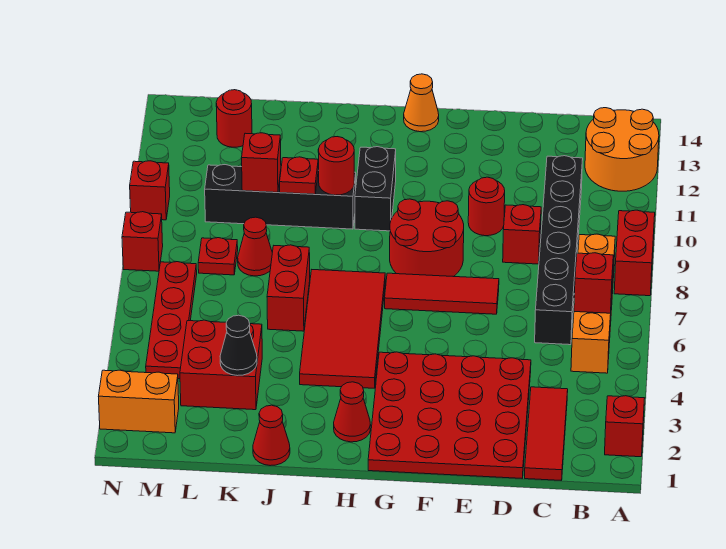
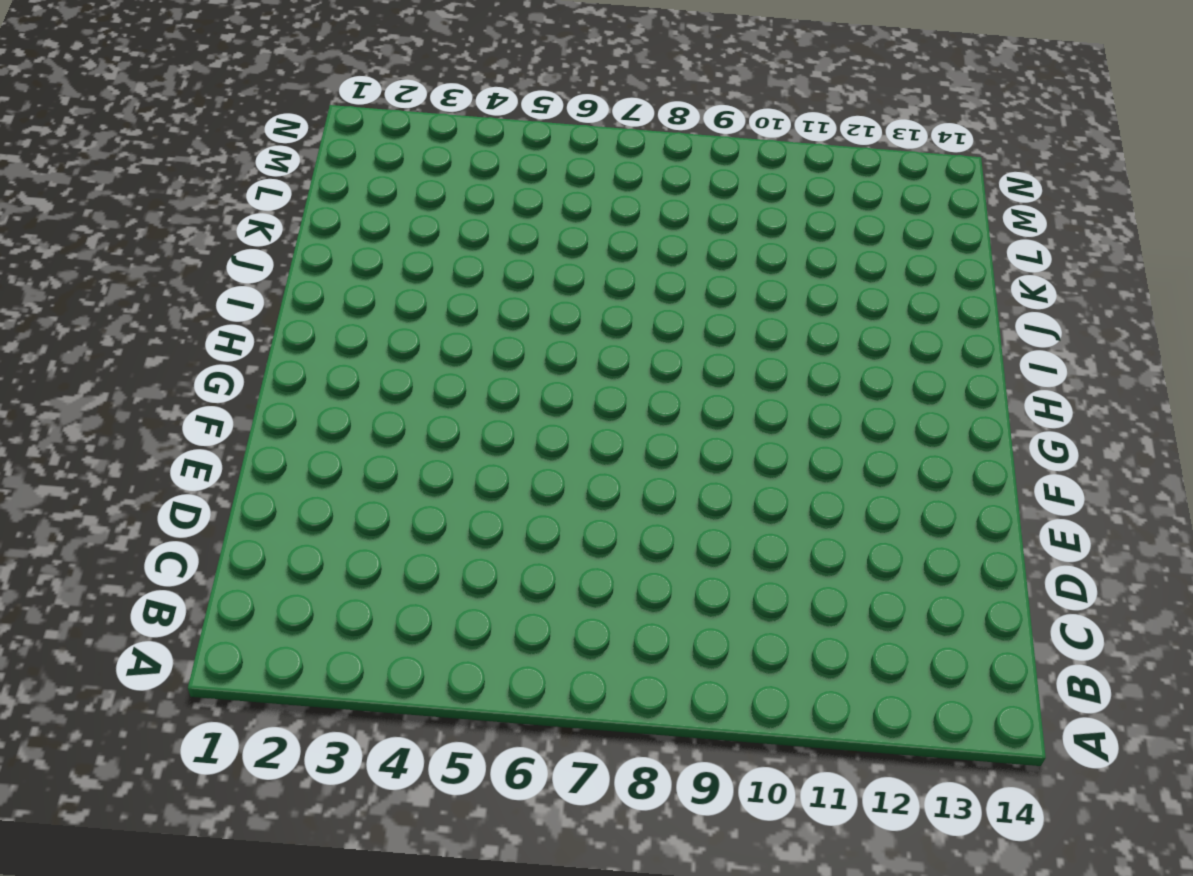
none -> red 1x1 brick [605,396,644,457]
none -> red 1x2 brick [614,210,655,296]
none -> orange 2x2 round brick [585,108,659,191]
none -> orange 1x4 brick [571,234,615,373]

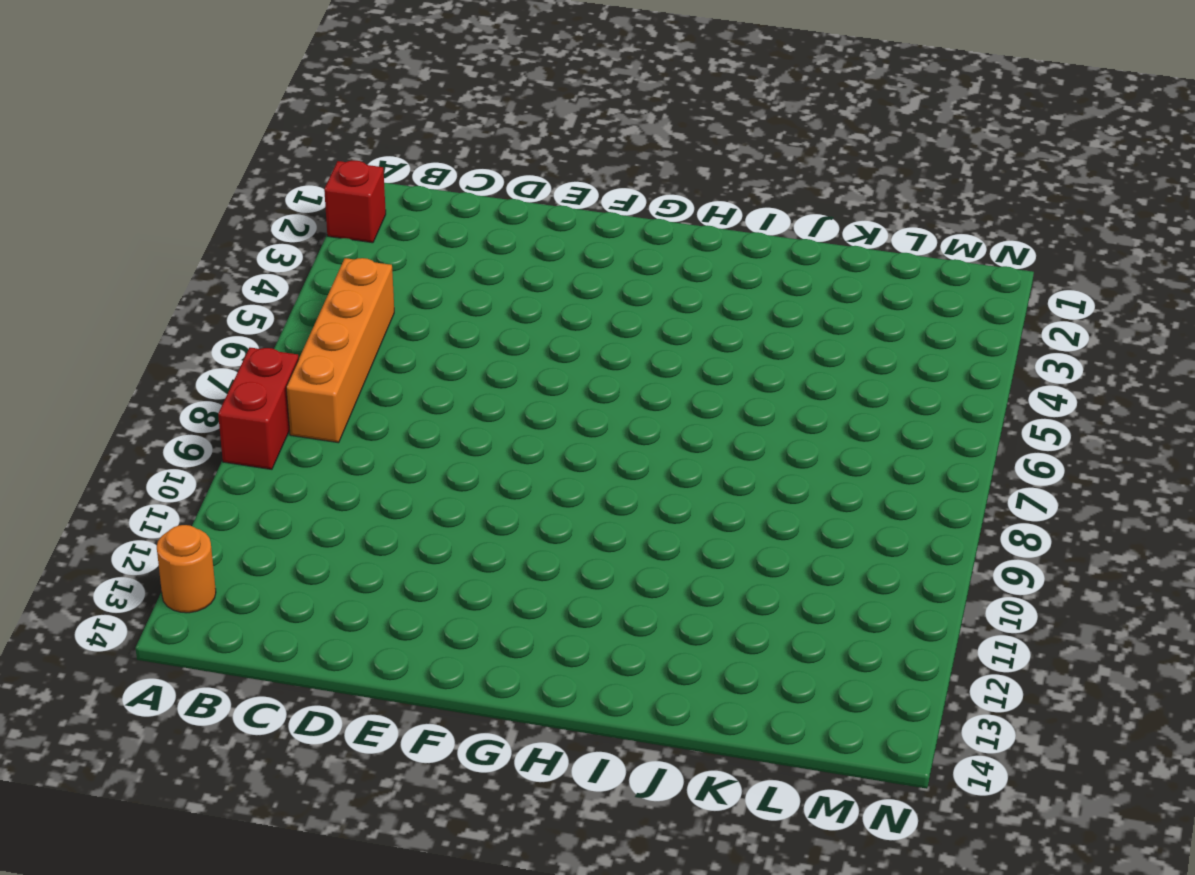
orange 1x1 round brick [157,525,216,613] -> orange 2x2 round brick [585,108,659,191]
none -> red 1x3 tile [525,387,568,480]
none -> black 1x6 brick [535,156,583,345]
none -> red 4x4 plate [368,352,531,478]
none -> red 1x1 brick [503,205,541,264]

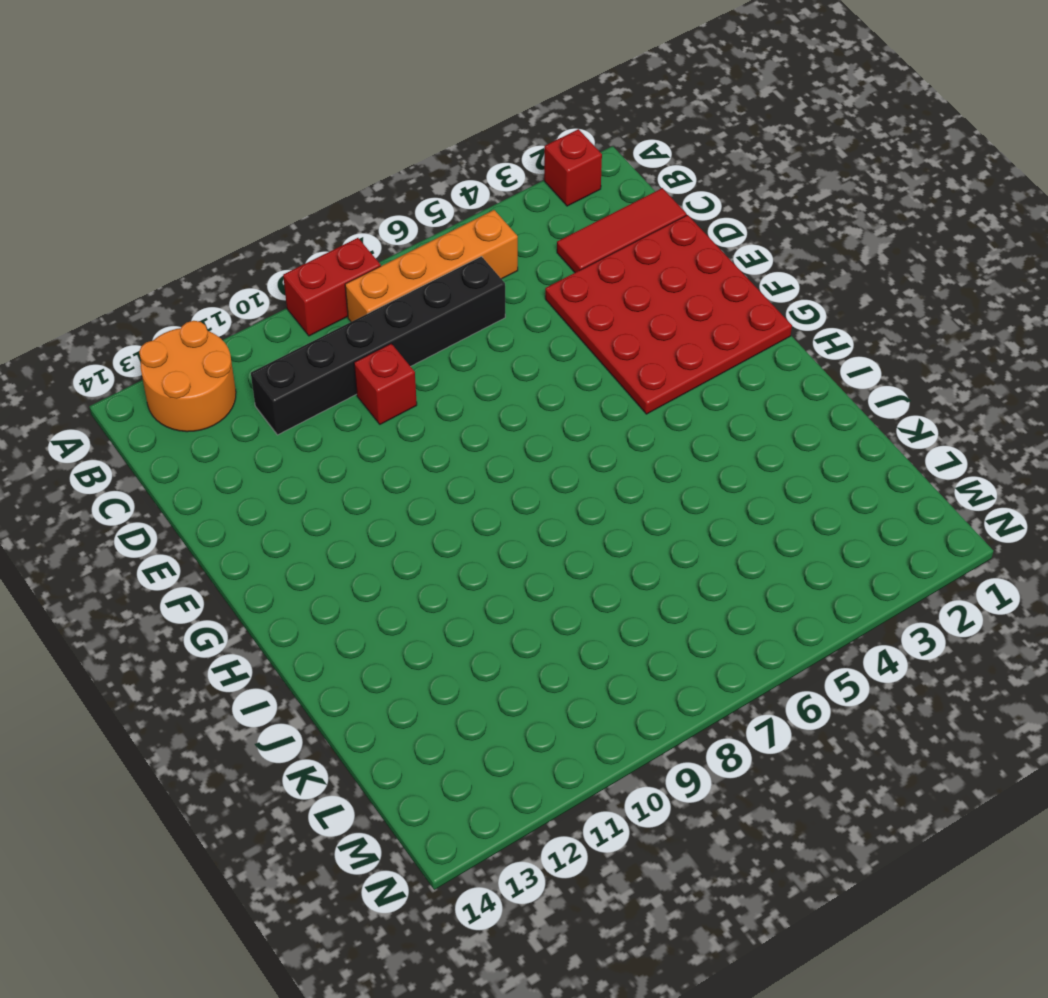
none -> red 1x3 tile [385,273,499,314]
none -> red 1x1 round brick [468,177,505,236]
none -> red 2x2 round brick [390,199,464,277]
none -> orange 1x1 cone [404,74,439,132]

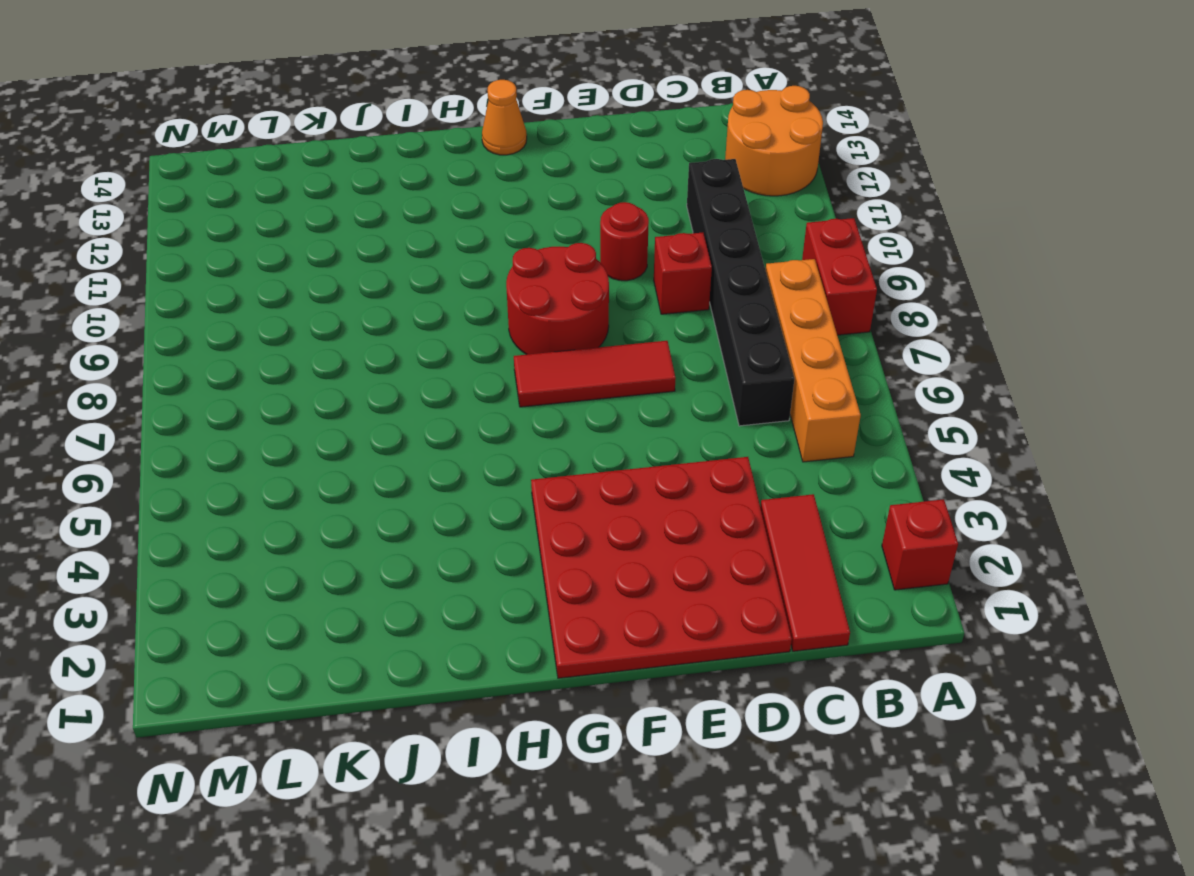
none -> red 1x1 cone [334,382,371,442]
none -> red 2x4 tile [300,270,385,388]
none -> black 1x2 brick [355,147,396,231]
none -> black 1x4 brick [205,165,356,229]

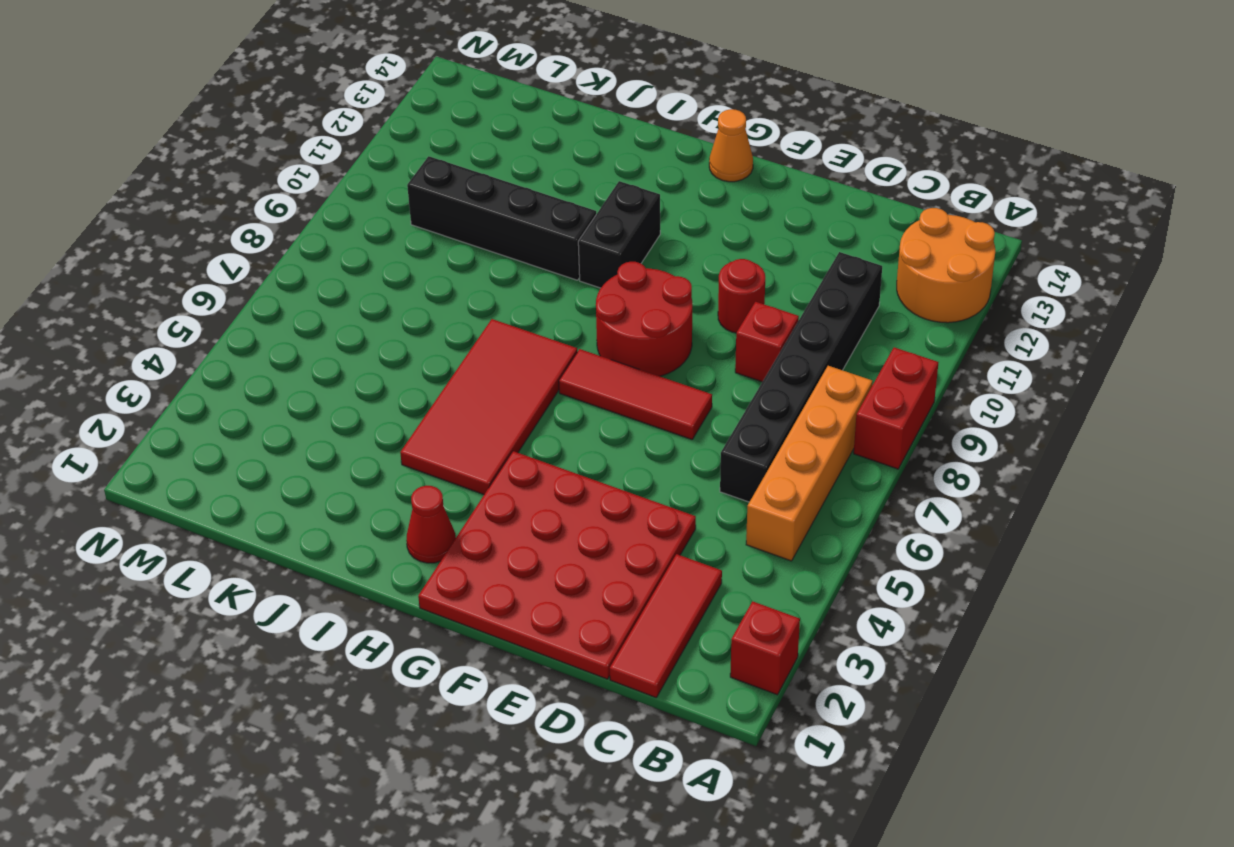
none -> red 1x1 cone [253,405,290,466]
none -> red 1x2 brick [267,245,310,331]
none -> red 2x2 brick [180,320,262,410]
none -> red 1x1 cone [238,217,272,276]

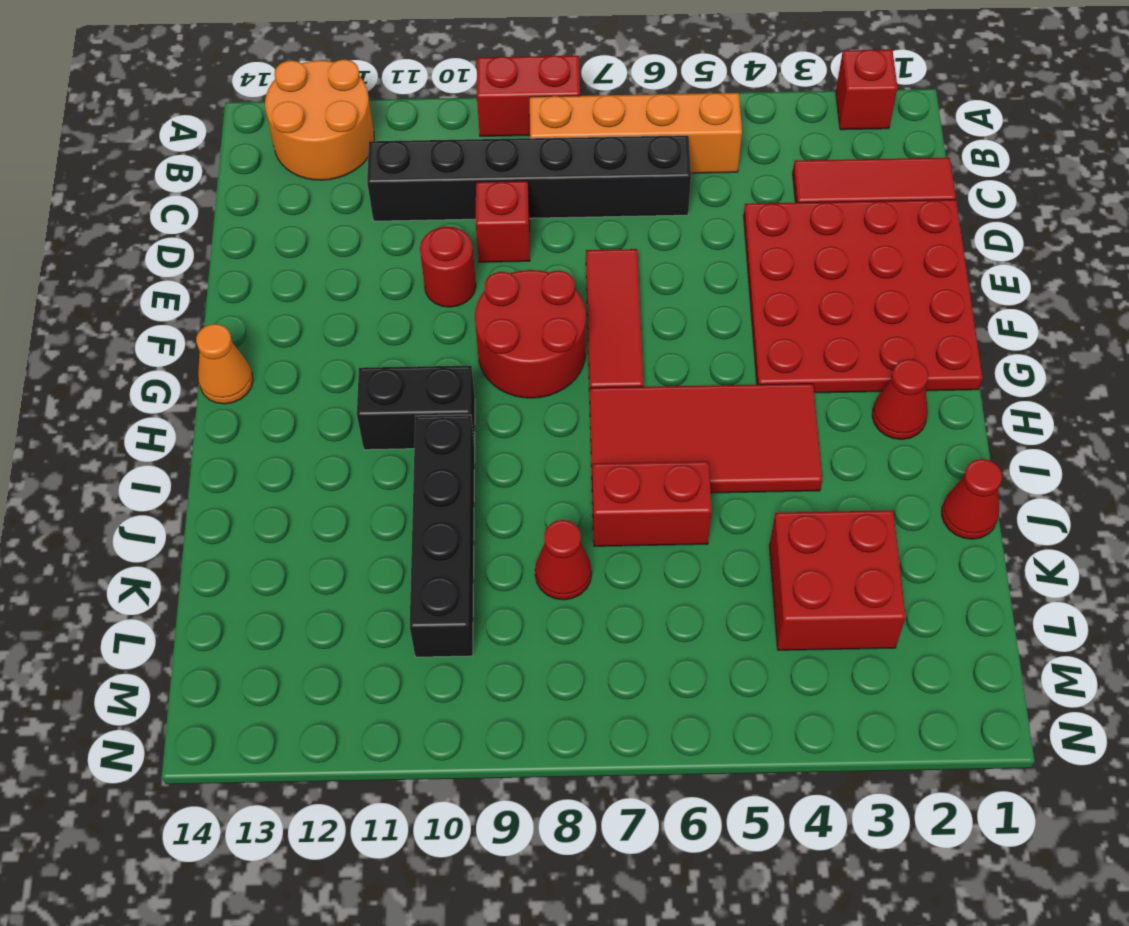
none -> red 1x1 plate [198,238,238,275]
none -> red 1x1 round brick [216,90,252,147]
none -> orange 1x2 brick [99,370,179,433]
none -> red 1x4 plate [146,262,197,379]

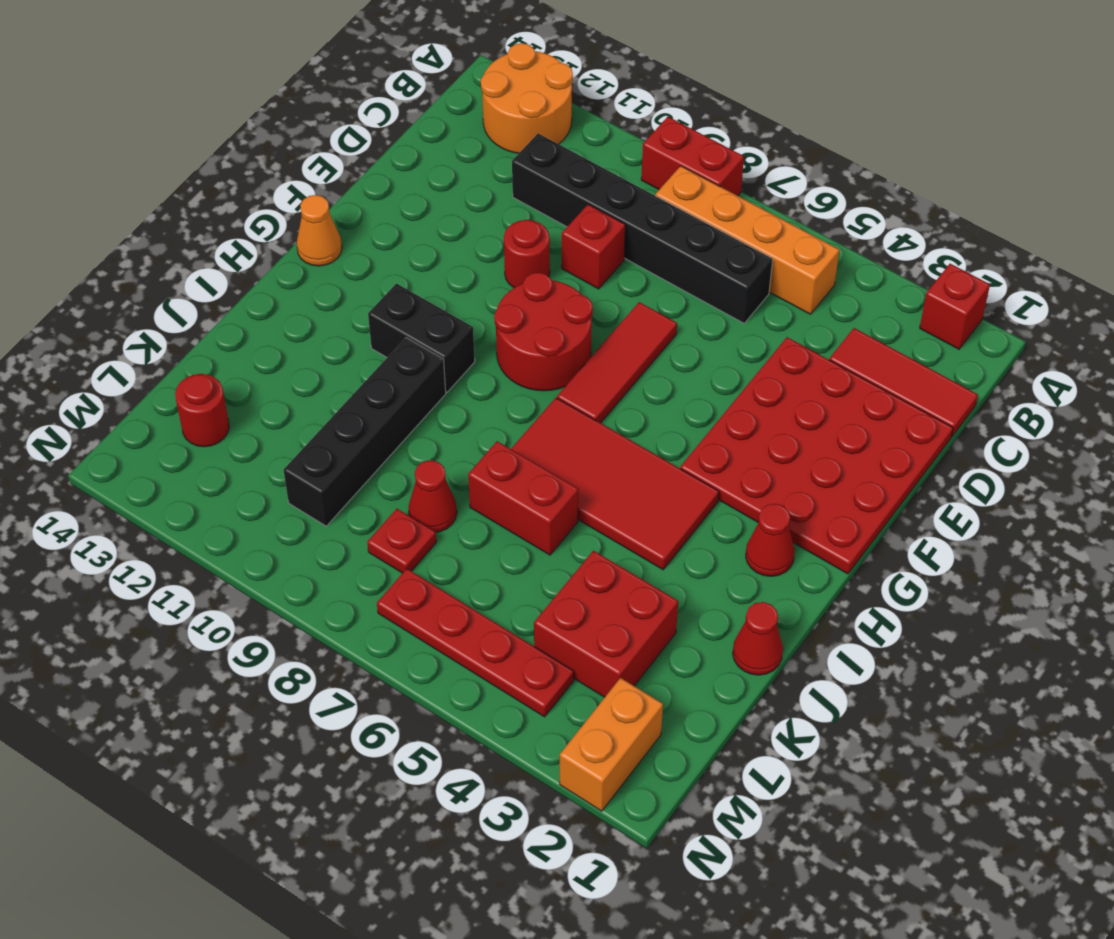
none -> red 1x1 brick [122,212,163,271]
none -> red 1x1 brick [130,161,170,220]
none -> red 1x1 brick [574,253,613,313]
none -> red 1x1 round brick [318,137,354,195]

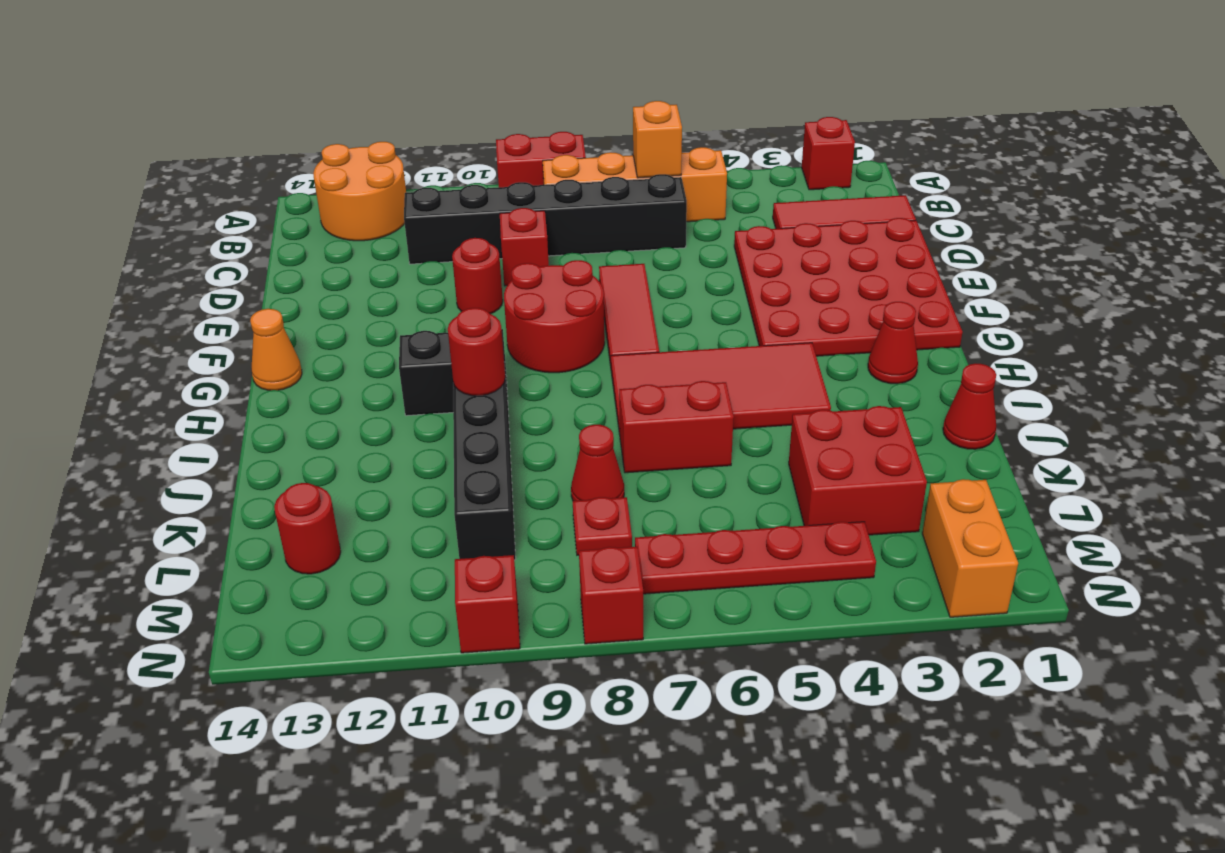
orange 1x1 brick [633,101,682,178] -> red 1x1 brick [574,253,613,313]
none -> red 1x1 plate [280,157,318,194]
none -> black 1x1 cone [220,315,257,376]
none -> red 1x1 brick [242,133,281,192]

